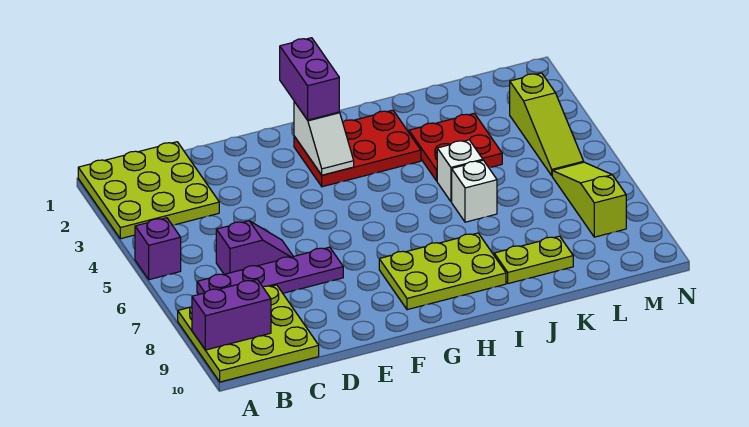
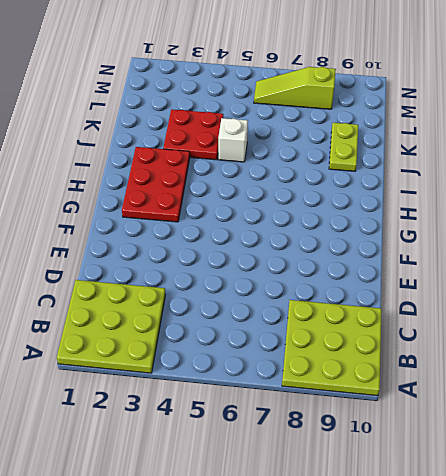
none -> purple 1x1 brick [135,218,181,280]
none -> purple 1x4 plate [197,247,343,295]
none -> purple 1x2 slope [216,221,293,274]

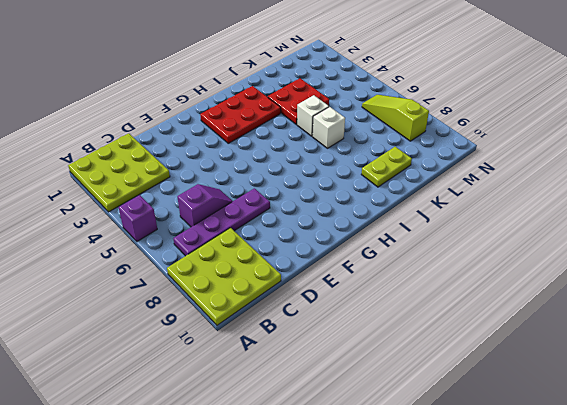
none -> lime 2x3 plate [379,233,506,310]
none -> lime 1x3 slope [510,73,584,175]
none -> purple 1x2 brick [192,280,271,350]

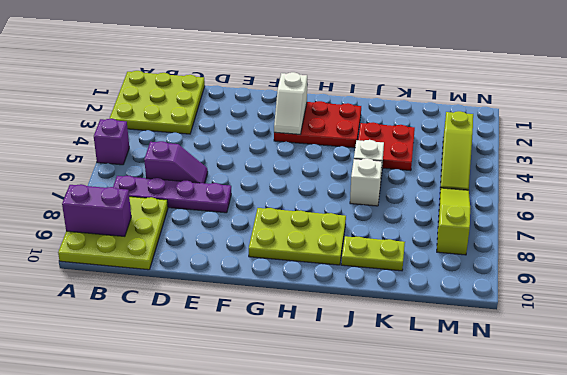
none -> purple 1x2 brick [280,38,339,120]

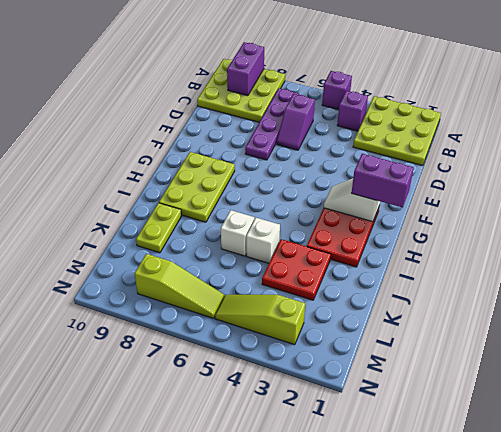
purple 1x1 brick [337,91,368,131] -> none

